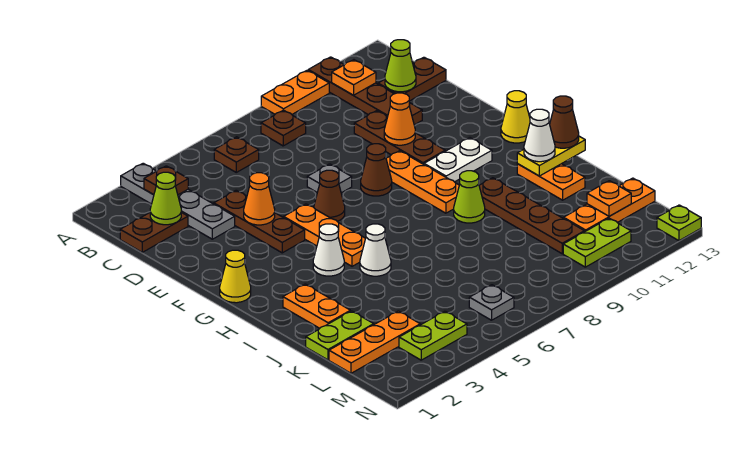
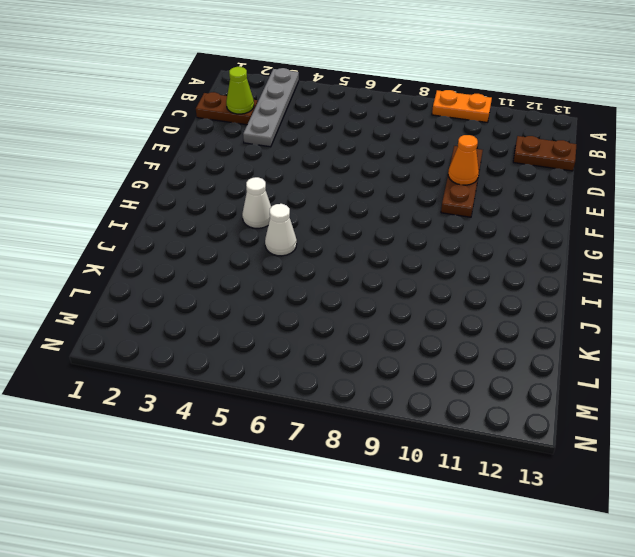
none -> brown 1x4 plate [308,57,422,125]
none -> brown 1x1 plate [214,137,259,172]
none -> brown 1x1 plate [261,110,306,146]
none -> brown 1x3 plate [214,190,305,253]

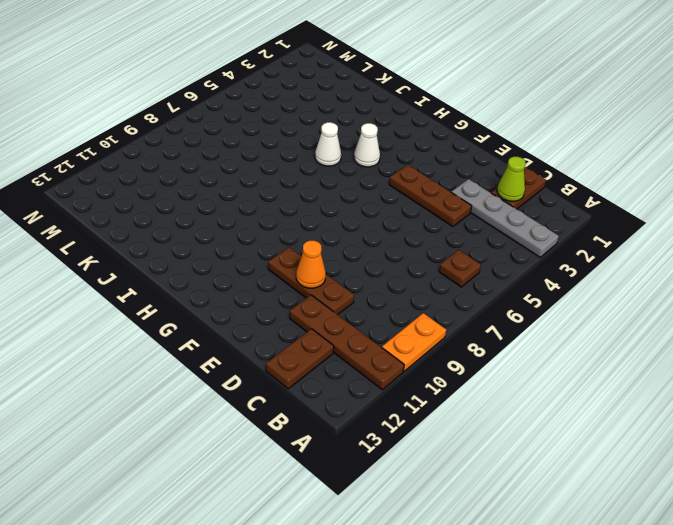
none -> brown 1x1 plate [261,110,306,146]
none -> grey 1x1 plate [307,164,352,193]
none -> orange 1x3 plate [284,204,366,266]
none -> brown 1x1 cone [314,170,345,221]

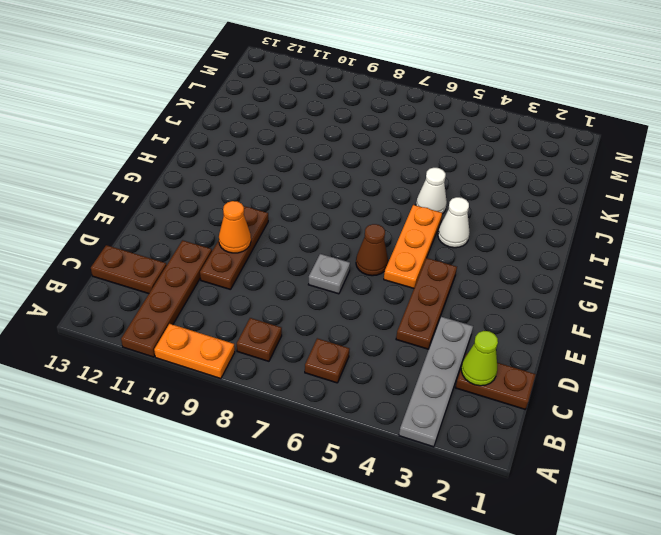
none -> brown 1x1 cone [361,144,392,196]
none -> orange 1x3 plate [386,151,459,213]
none -> yellow 1x1 cone [220,250,251,303]
none -> white 1x2 plate [424,138,492,182]

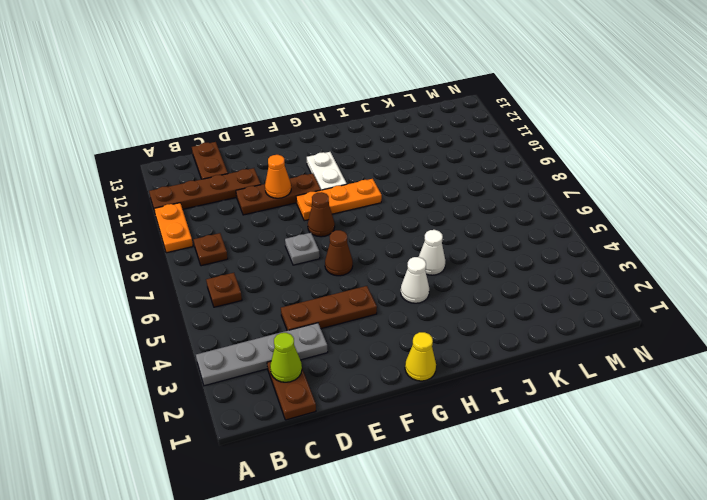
none -> orange 1x3 plate [284,204,366,266]
none -> yellow 1x1 cone [501,91,530,143]
none -> orange 1x2 plate [283,284,350,328]
none -> lime 1x1 cone [454,171,485,223]

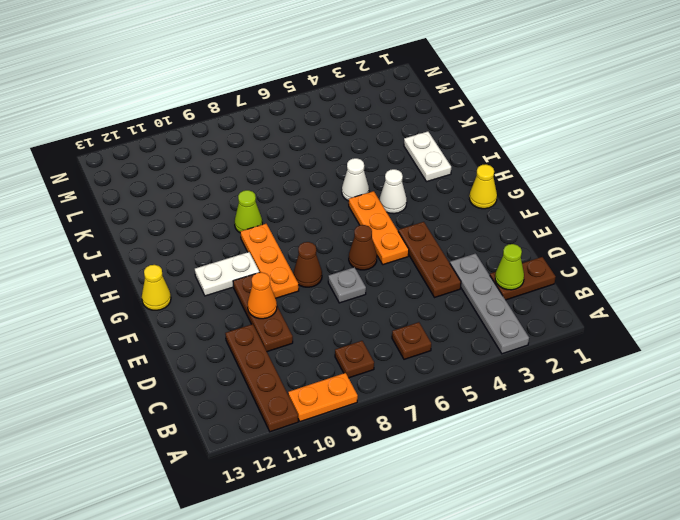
white 1x2 plate [404,131,451,182] -> orange 1x2 plate [283,284,350,328]
none -> brown 1x2 plate [378,57,446,101]
none -> brown 1x4 plate [479,178,585,254]
none -> orange 1x2 plate [517,164,585,200]
none -> lime 1x2 plate [306,311,374,360]

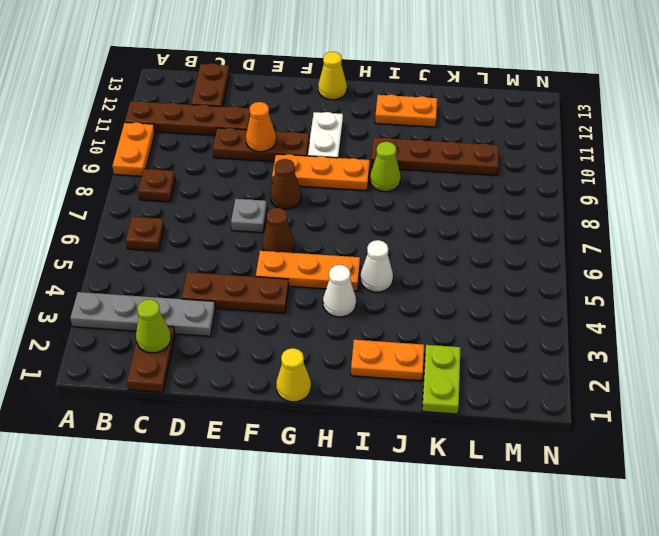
none -> orange 1x3 plate [329,311,420,373]
none -> orange 1x3 plate [564,178,655,231]
none -> lime 1x2 plate [399,311,467,360]
none -> grey 1x1 plate [469,285,514,320]

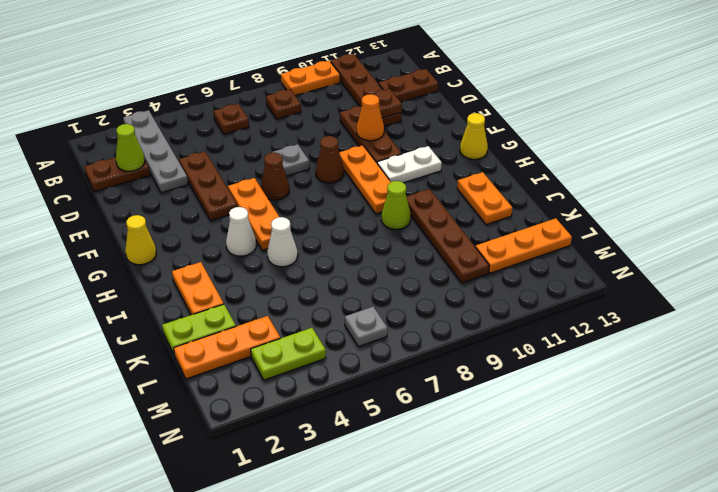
brown 1x1 plate [372,89,402,118] -> brown 1x1 plate moved to [144,166,188,195]
none -> lime 1x2 plate [563,218,631,267]
none -> lime 1x1 plate [657,205,701,241]
none -> orange 1x1 plate [332,60,376,95]
none -> lime 1x1 cone [385,40,416,92]

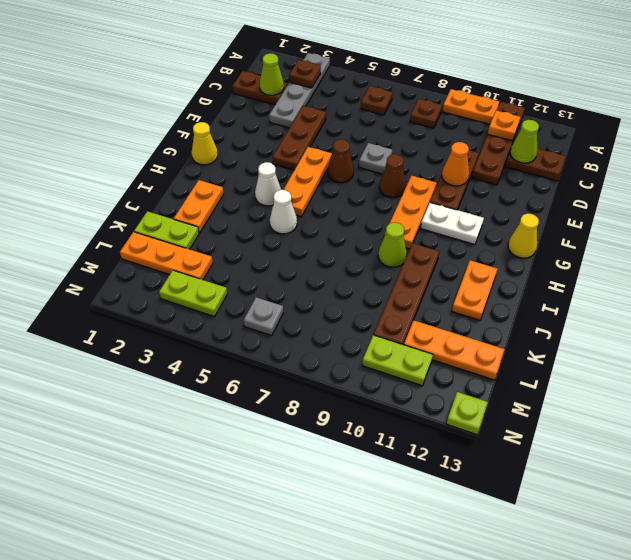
none -> orange 1x1 cone [244,173,275,225]
none -> yellow 1x2 plate [517,136,585,176]
none -> orange 1x1 plate [587,181,631,216]
none -> white 1x1 cone [524,109,555,162]

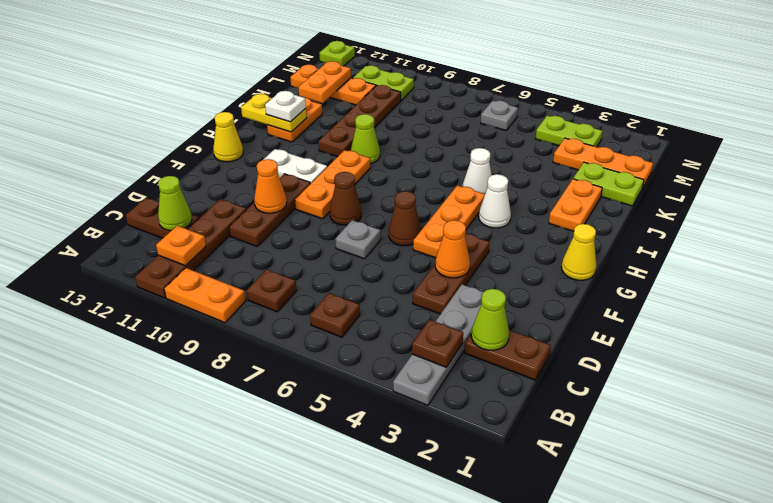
white 1x1 plate [265,91,306,122] -> white 1x1 cone [524,109,555,162]
orange 1x2 plate [299,61,351,103] -> orange 1x1 plate [587,181,631,216]
none -> brown 1x1 cone [550,96,579,148]

